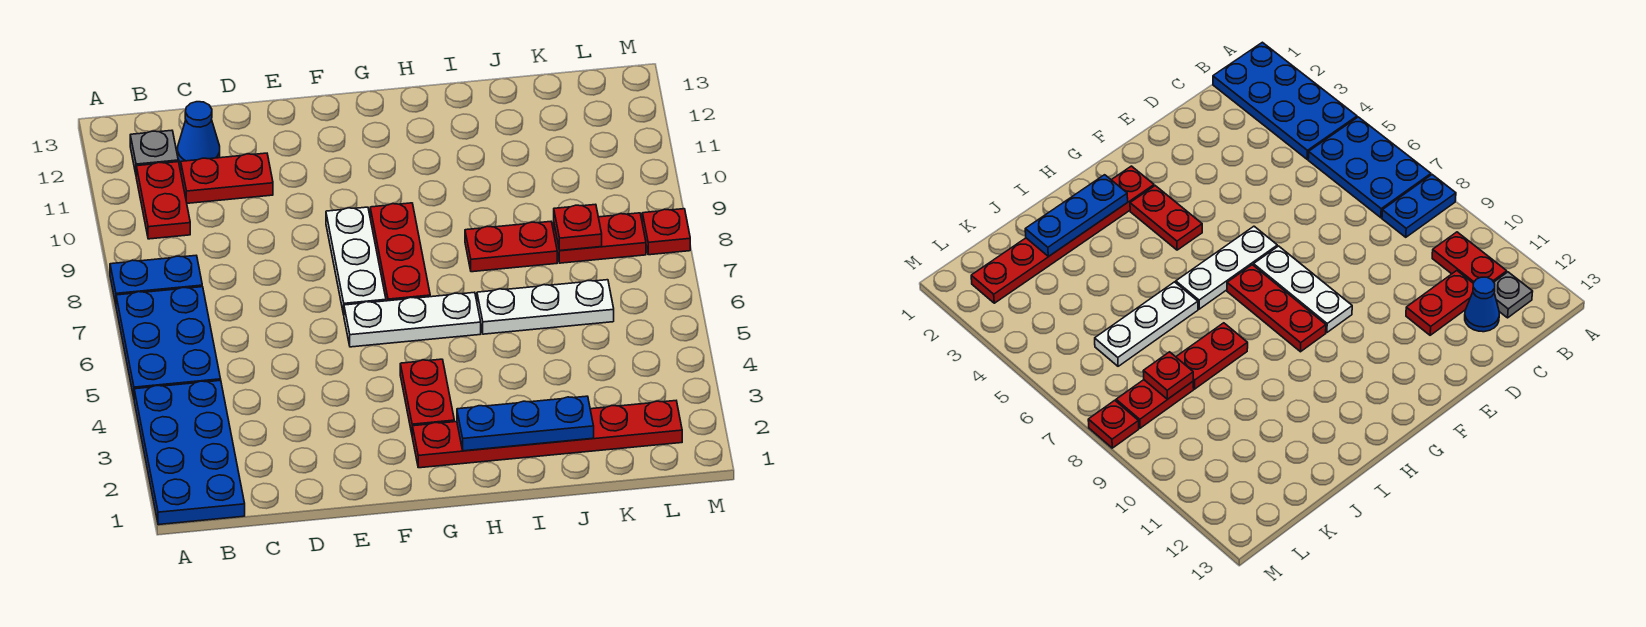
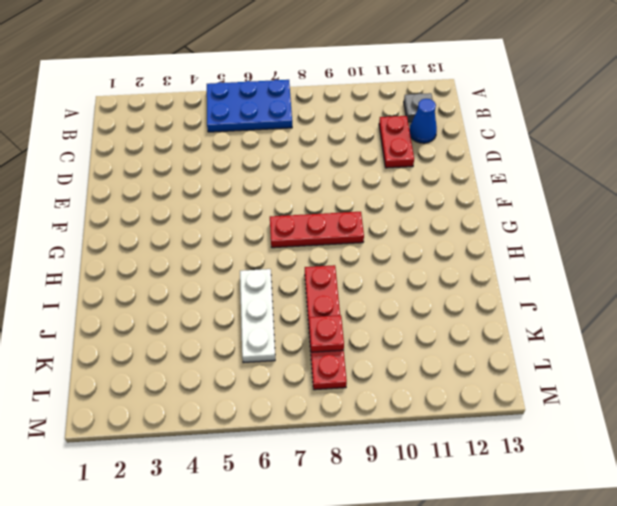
none -> blue 2x4 plate [134,380,245,525]
none -> blue 1x2 plate [110,256,202,304]
none -> red 1x2 plate [136,162,190,239]

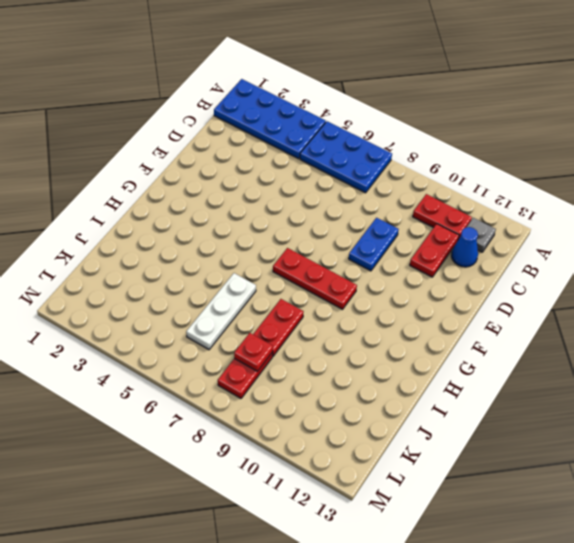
blue 1x2 plate [349,218,399,271] -> blue 1x2 plate moved to [110,256,202,304]
none -> white 1x3 plate [344,292,481,347]
none -> white 1x3 plate [326,207,386,314]
none -> red 1x6 plate [412,401,682,468]

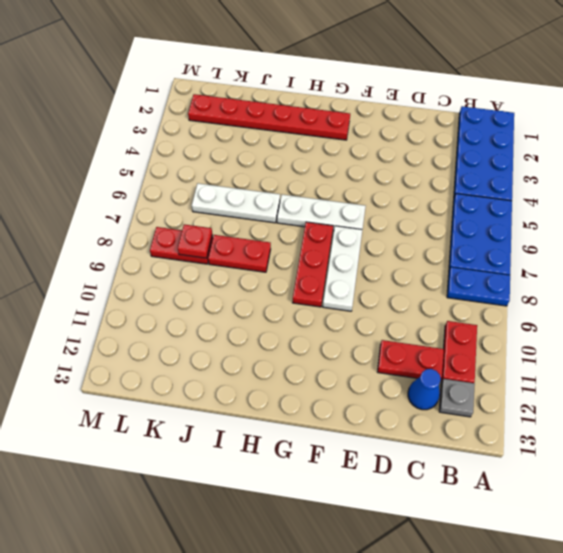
none -> red 1x2 plate [400,359,454,433]
none -> red 1x1 plate [642,209,690,255]
none -> blue 1x3 plate [457,396,594,451]

